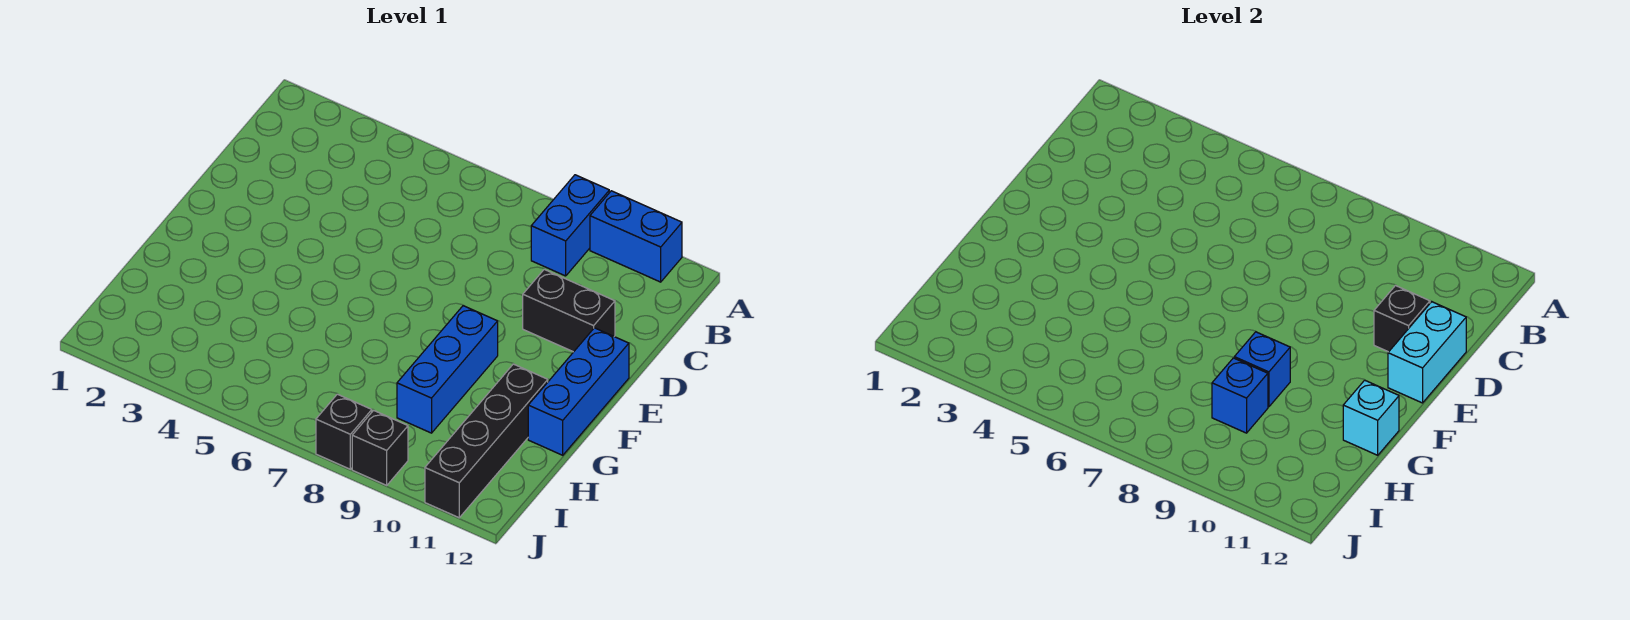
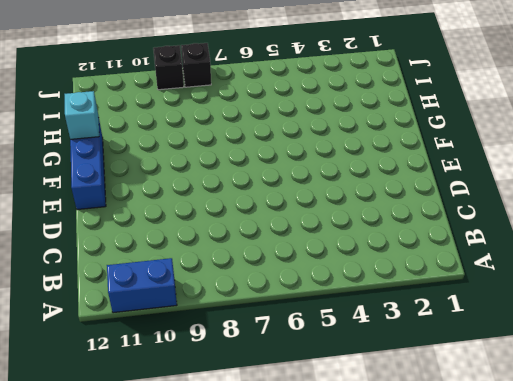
none -> blue 1x2 brick [531,175,609,276]
none -> black 1x2 brick [523,269,615,352]
none -> blue 1x3 brick [397,306,498,433]

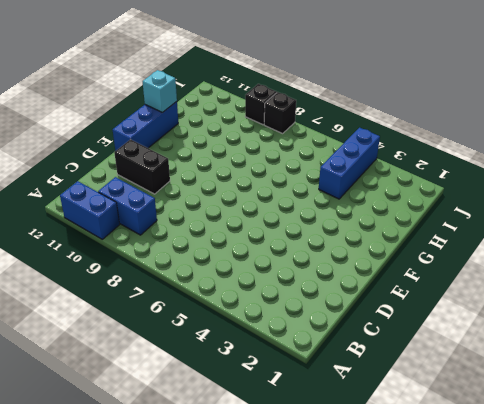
blue 1x2 brick [98,177,157,235] -> blue 1x2 brick turned to [531,175,609,276]
blue 1x3 brick [319,128,380,199] -> blue 1x3 brick moved to [397,306,498,433]
none -> black 1x4 brick [425,364,548,518]
none -> black 1x1 brick [1374,285,1430,352]
none -> cyan 1x2 brick [1388,302,1466,403]

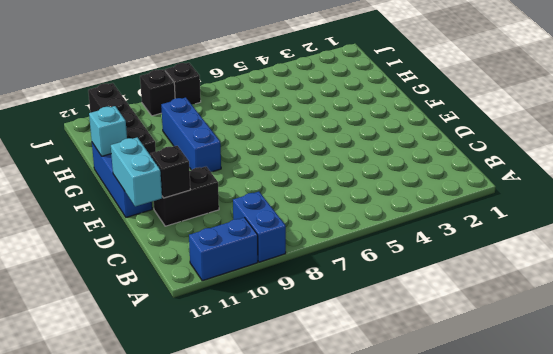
none -> blue 1x1 brick [1234,332,1290,407]
none -> blue 1x1 brick [1212,358,1268,433]

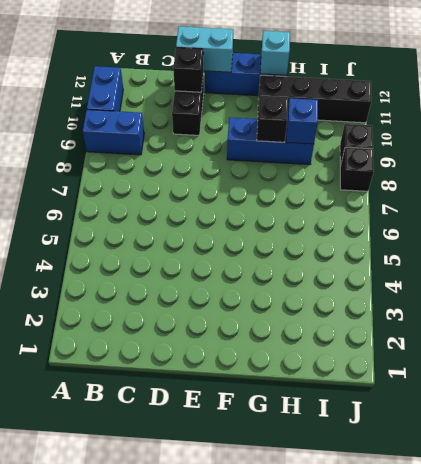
black 1x1 brick [257,97,288,142] -> blue 1x1 brick [1234,332,1290,407]

